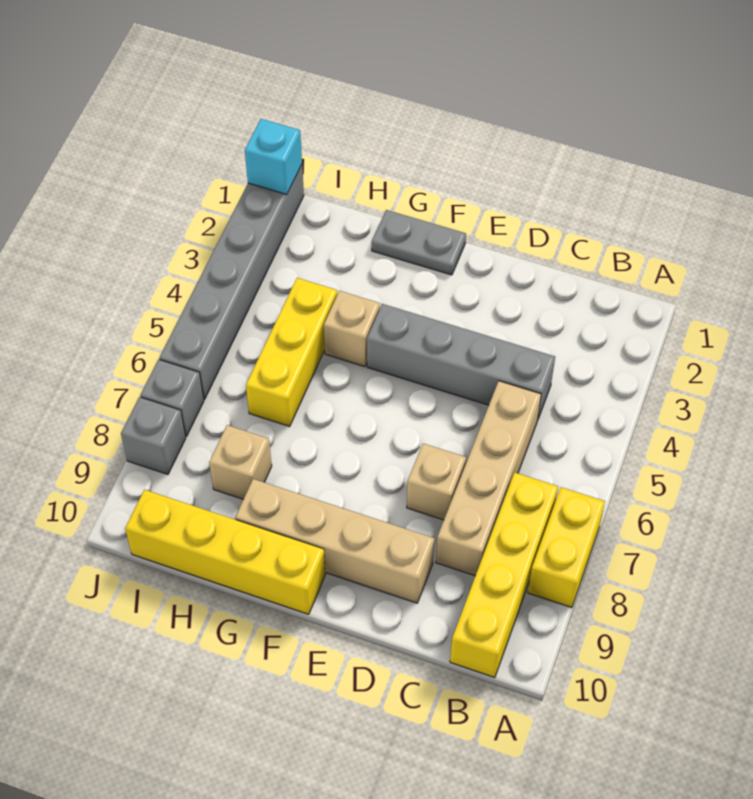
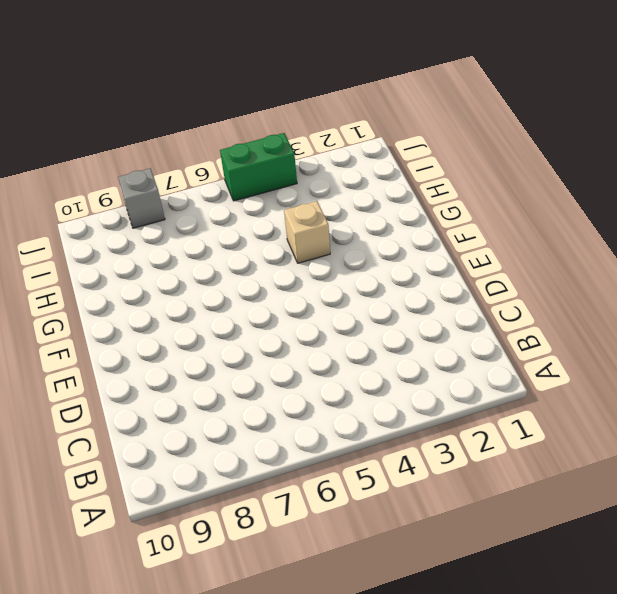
green 1x2 brick [220,133,297,201] -> grey 1x6 brick [160,165,304,399]
none -> yellow 1x2 brick [528,487,605,608]
none -> yellow 1x4 brick [450,473,558,678]
none -> grey 1x4 brick [367,304,555,419]

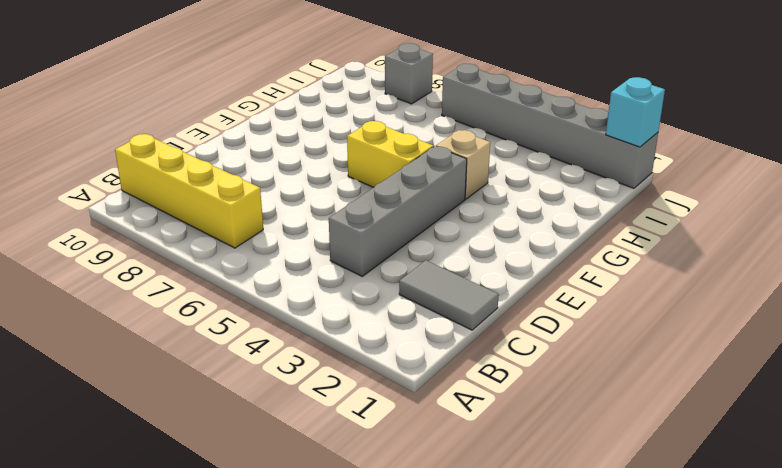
grey 1x2 tile [399,260,499,330] -> none
yellow 1x2 brick [347,121,433,187] -> yellow 1x2 brick moved to [528,487,605,608]
none -> tan 1x4 brick [436,381,541,576]
none -> tan 1x1 brick [407,444,466,520]
none -> tan 1x4 brick [235,479,434,603]

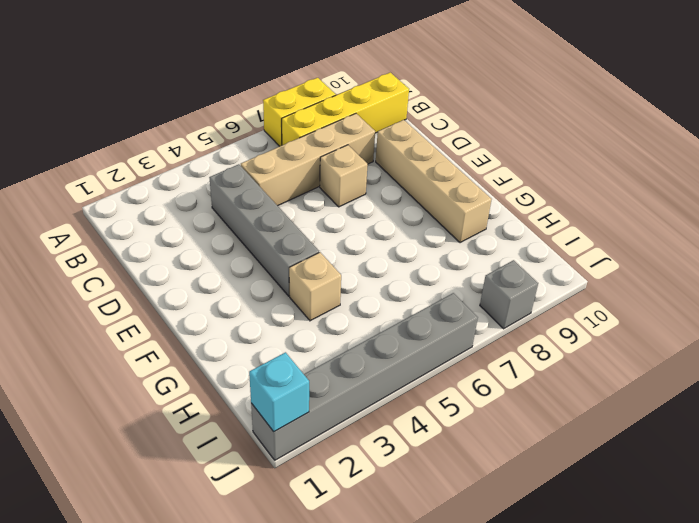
none -> grey 1x2 plate [372,210,466,275]
none -> yellow 1x4 brick [125,490,325,614]
none -> yellow 1x3 brick [246,278,337,426]

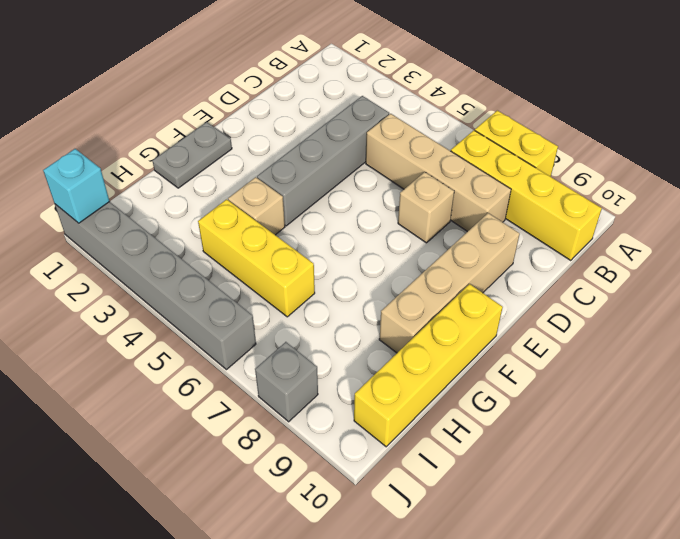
none -> tan 1x1 brick [209,425,272,499]
none -> grey 1x1 brick [140,359,204,436]

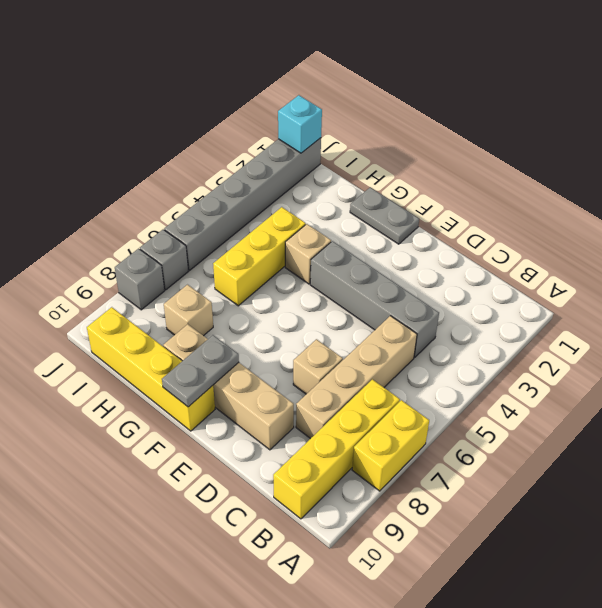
grey 1x2 plate [162,335,239,407] -> none

